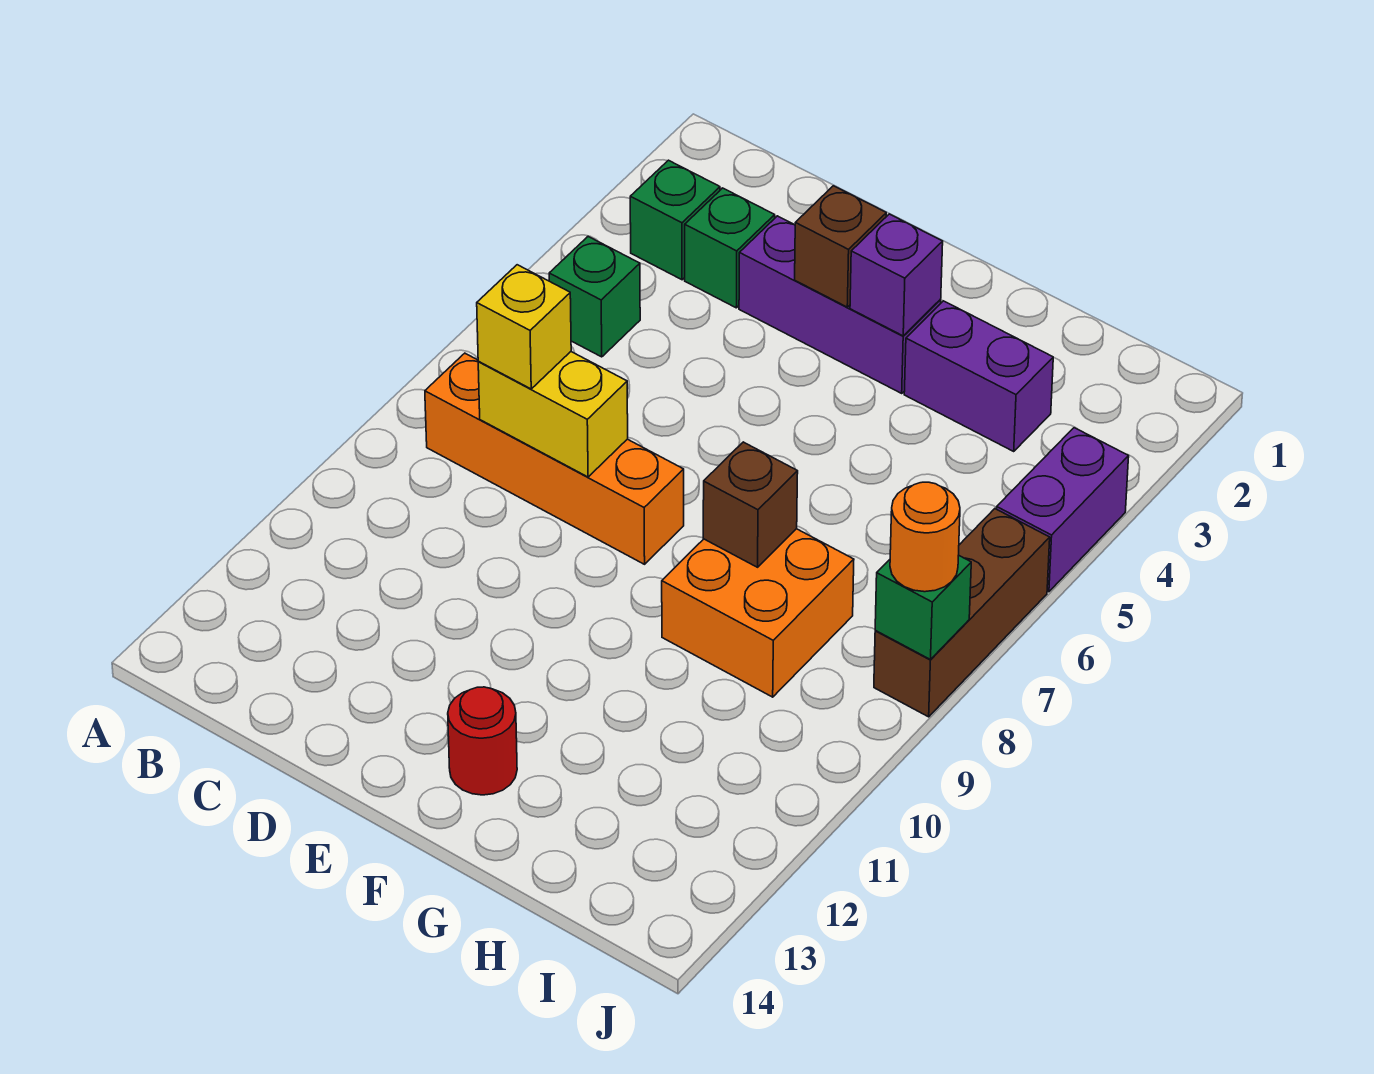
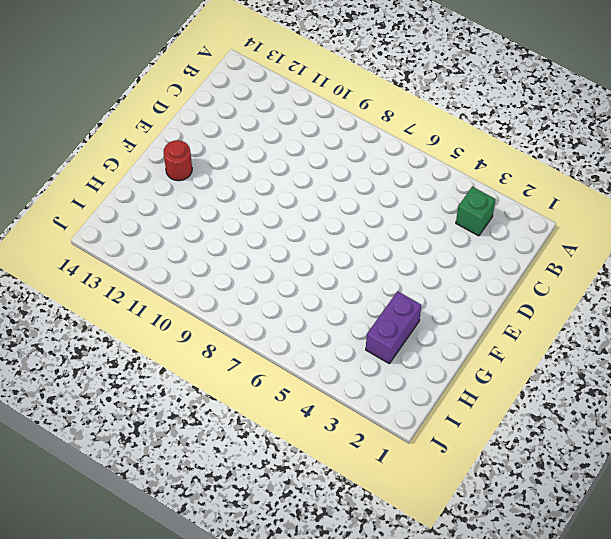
none -> green 1x1 brick [549,237,640,357]
none -> orange 1x4 brick [425,353,684,564]
none -> green 1x1 brick [685,188,775,308]

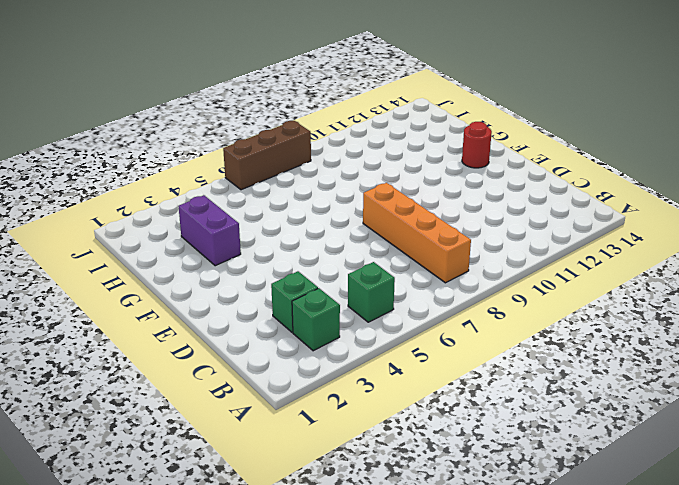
none -> purple 1x3 brick [739,216,941,393]
none -> orange 2x2 brick [662,529,854,697]
none -> purple 1x2 brick [997,428,1129,592]

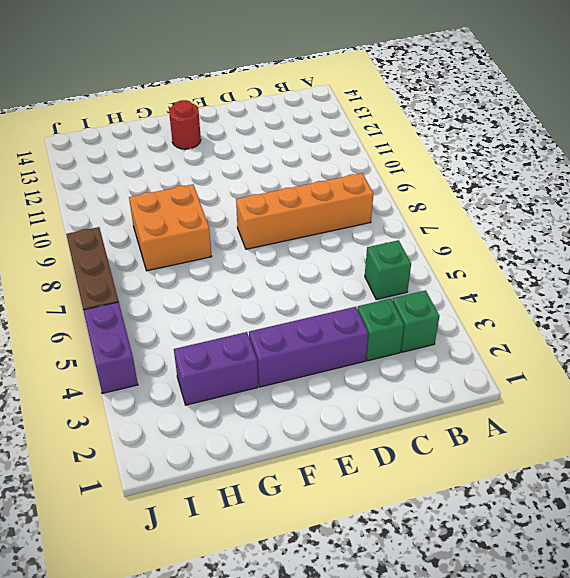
none -> yellow 1x2 brick [478,352,628,477]
none -> brown 1x1 brick [795,186,886,307]
none -> purple 1x1 brick [850,214,943,336]

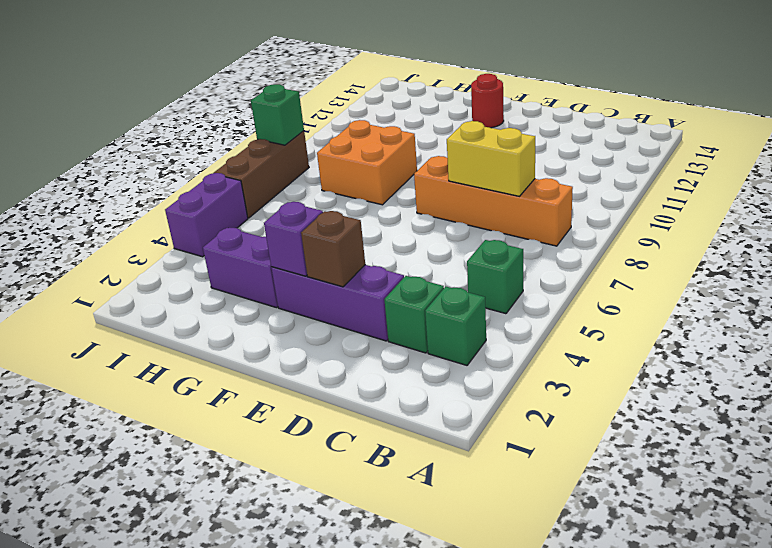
none -> brown 1x1 brick [703,442,798,567]
none -> yellow 1x1 brick [477,265,571,389]
none -> orange 1x1 round brick [890,482,960,592]

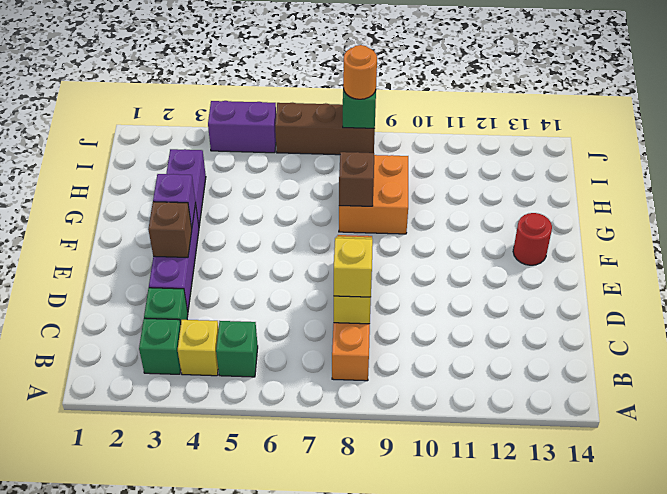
yellow 1x1 brick [178,320,219,376] -> none

